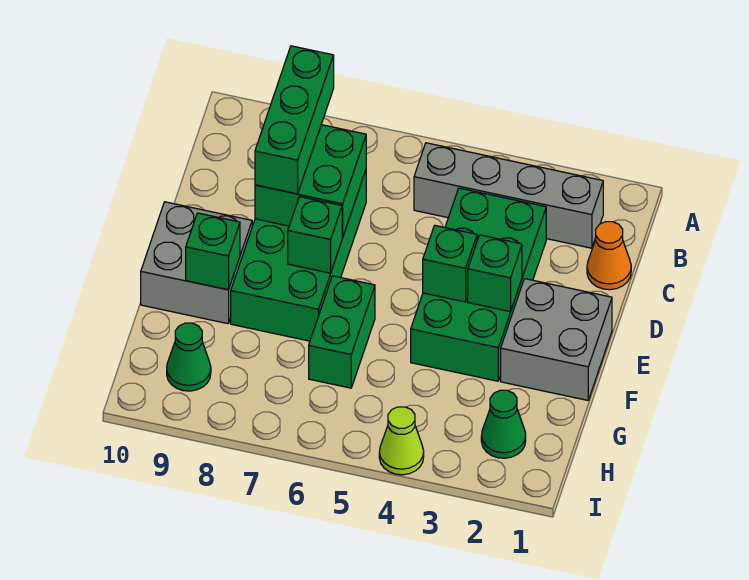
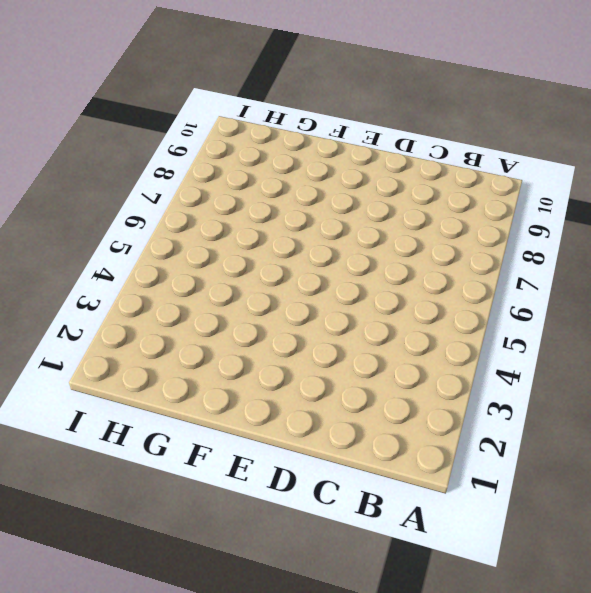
none -> grey 1x4 brick [414,143,603,248]
none -> orange 1x1 cone [587,222,631,290]
none -> green 2x4 brick [411,188,546,381]

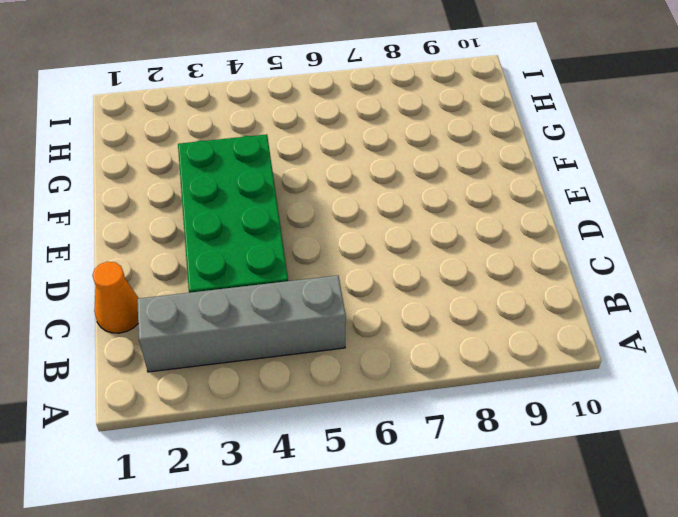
none -> green 2x4 brick [231,171,366,341]
none -> grey 2x2 brick [501,279,612,400]
none -> grey 2x2 brick [141,202,252,324]

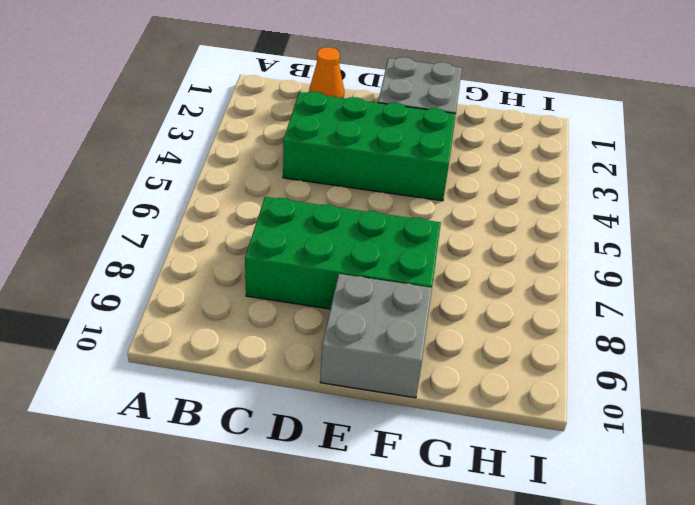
none -> grey 1x4 brick [414,143,603,248]
none -> green 1x2 brick [309,276,375,388]
none -> green 1x1 cone [481,390,526,458]

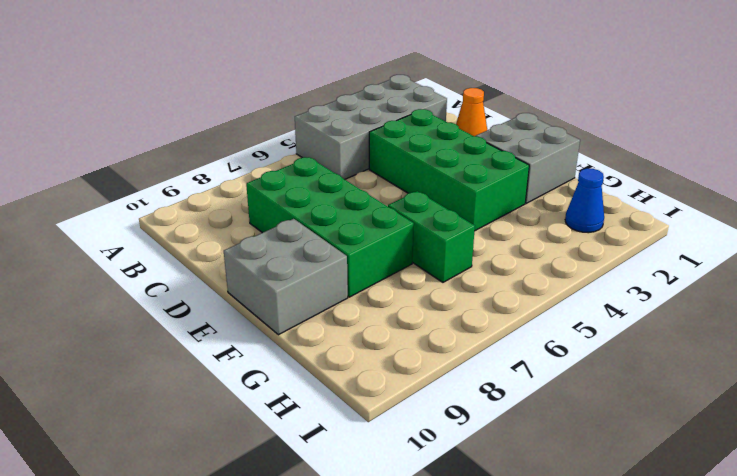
grey 2x4 brick [295,75,447,179] -> grey 1x4 brick [414,143,603,248]
blue 1x1 cone [565,168,604,233] -> green 1x1 cone [481,390,526,458]
none -> green 1x1 cone [167,323,211,391]
none -> lime 1x1 cone [379,407,424,475]
none -> green 2x2 brick [255,125,366,237]

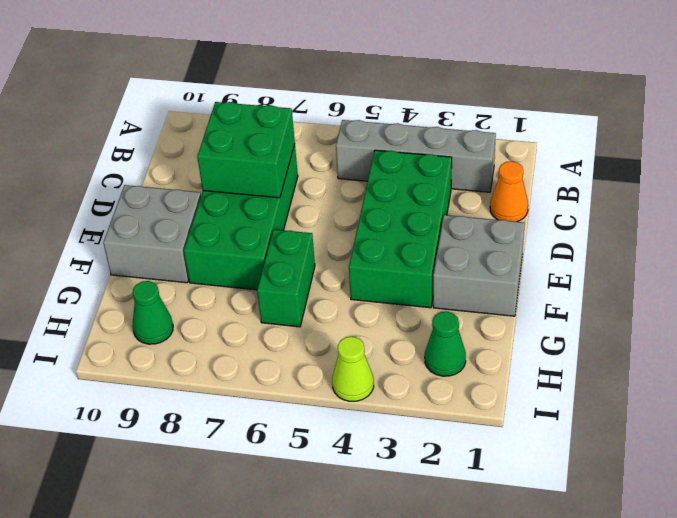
none -> green 1x1 brick [468,235,522,312]
none -> green 1x1 brick [423,225,477,302]
none -> green 1x1 brick [288,197,343,273]

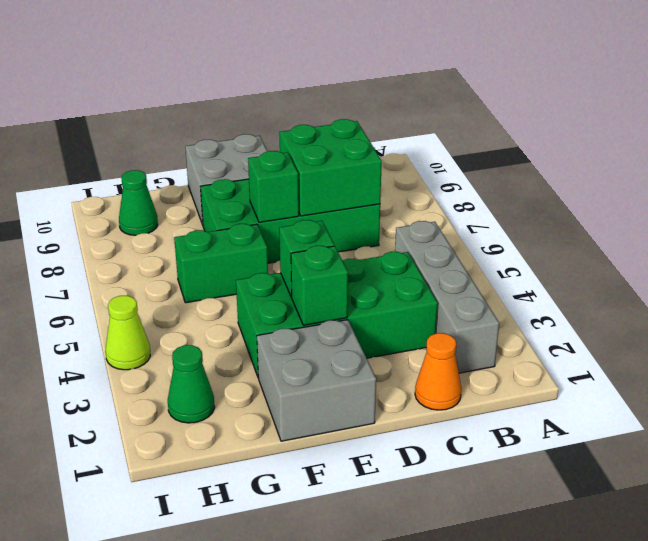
none -> green 1x1 brick [186,213,240,290]
none -> green 1x3 brick [255,46,334,194]

